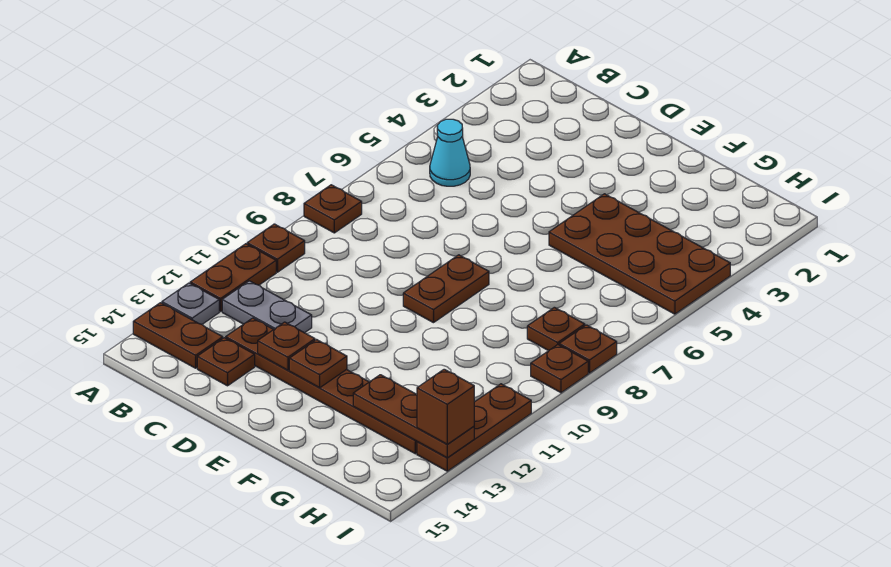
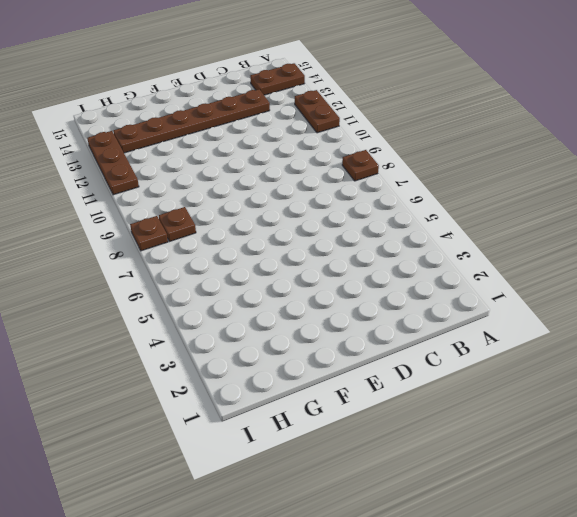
none -> brown 1x1 plate [247,224,305,272]
none -> grey 1x1 plate [162,283,219,324]
none -> cyan 1x1 cone [430,119,470,186]

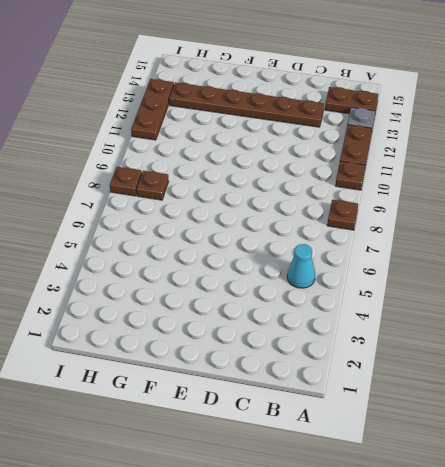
none -> grey 1x2 plate [222,281,312,333]
none -> brown 1x1 plate [197,338,255,386]
none -> brown 1x2 plate [403,255,489,323]

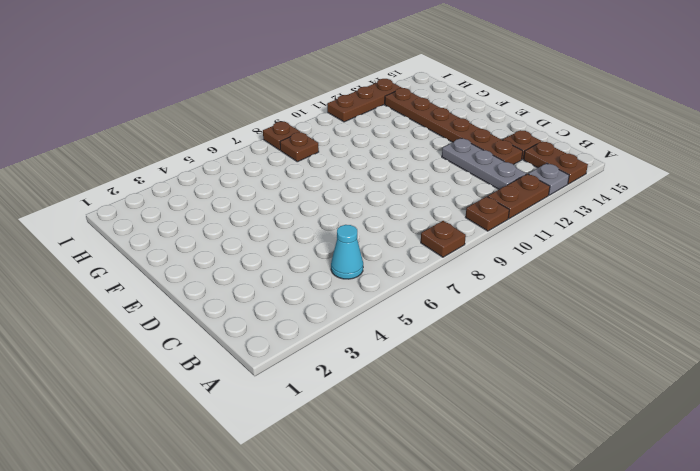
grey 1x3 plate [442,138,526,189] -> grey 1x2 plate [222,281,312,333]
none -> brown 1x2 plate [403,255,489,323]
none -> brown 2x4 plate [549,194,730,314]
none -> brown 1x1 plate [531,345,588,393]

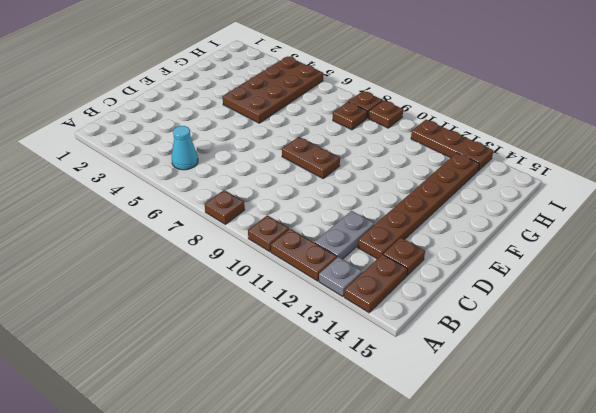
none -> brown 1x1 plate [258,322,315,370]
none -> brown 1x1 plate [289,340,347,388]
none -> brown 1x3 plate [353,375,474,458]

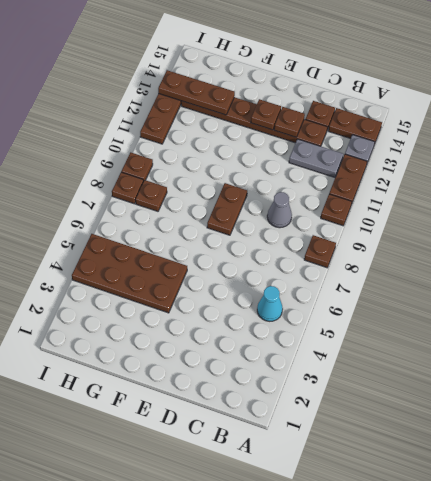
grey 1x1 cone [267,192,292,228] -> none
none -> brown 1x1 brick [417,369,474,444]

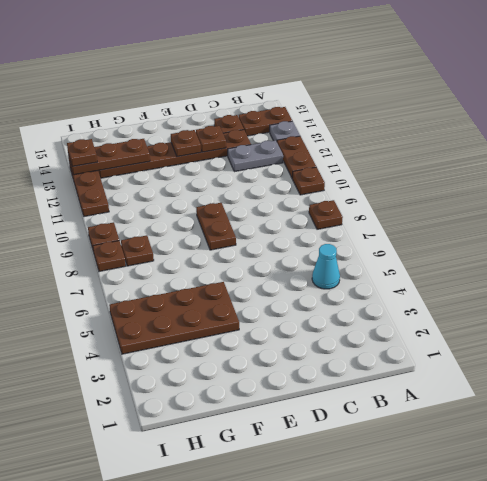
brown 1x1 plate [67,139,97,167] -> brown 1x1 brick [417,369,474,444]

